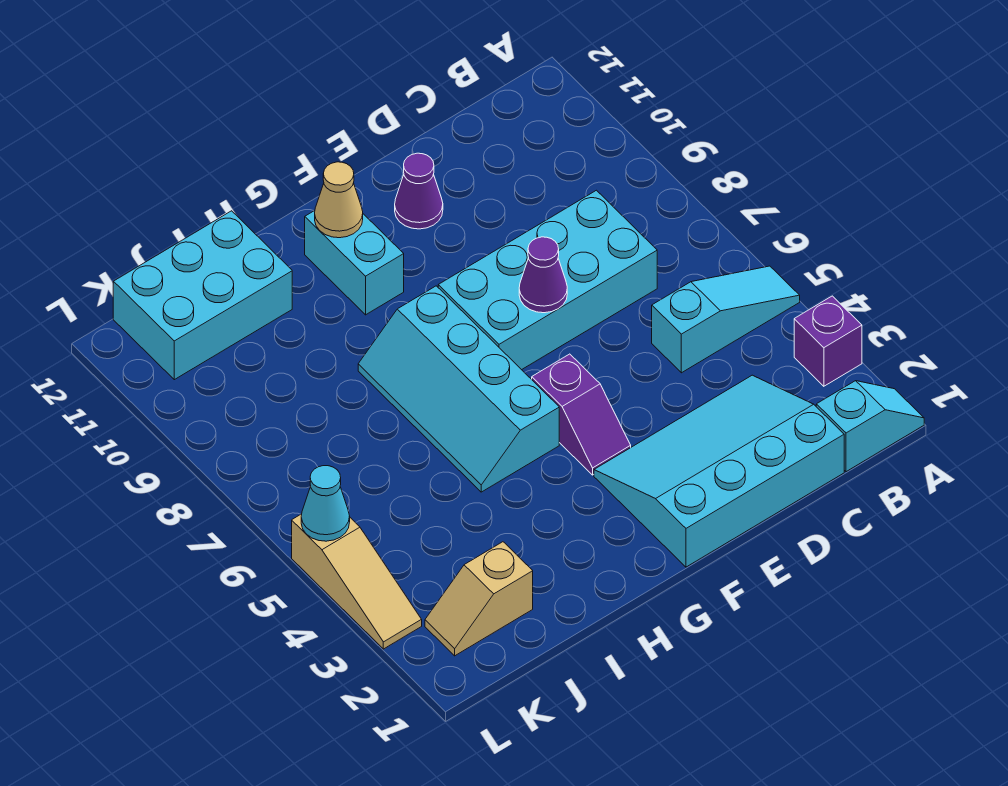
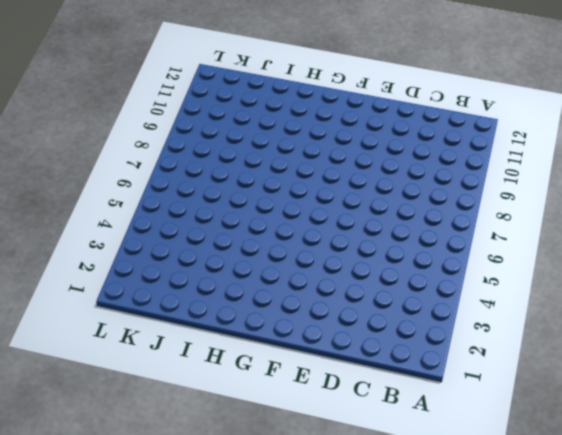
none -> cyan 1x2 slope [816,381,924,472]
none -> purple 1x1 brick [794,296,862,386]
none -> cyan 1x3 slope [652,266,800,373]

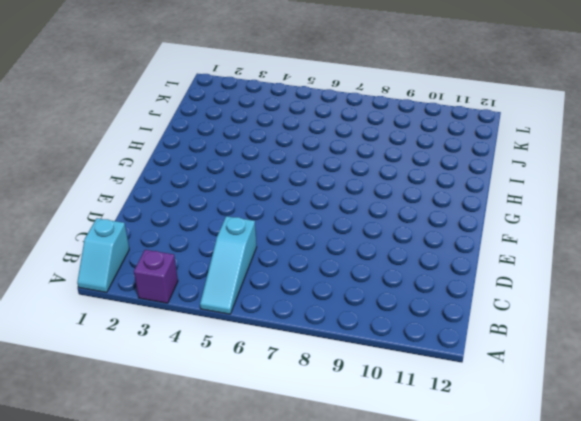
none -> cyan 3x4 slope [594,375,844,567]
none -> cyan 2x4 brick [438,190,657,370]
none -> purple 1x1 cone [395,153,443,229]

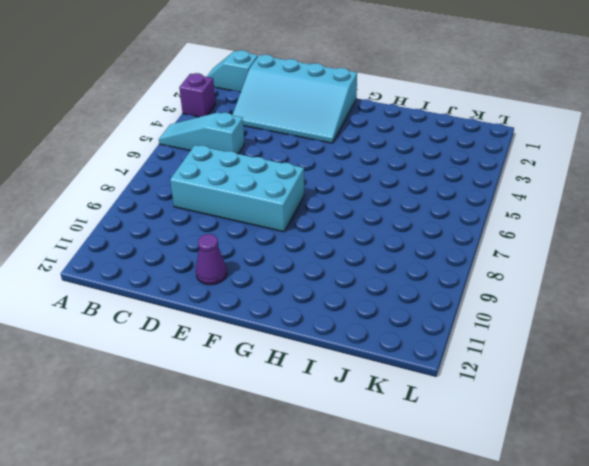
none -> purple 1x2 slope [532,354,631,475]
none -> cyan 2x4 slope [358,286,559,492]
none -> cyan 1x2 brick [305,211,404,315]

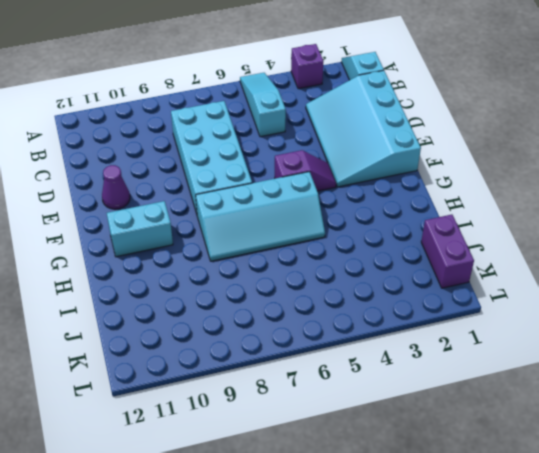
purple 1x2 brick [421,215,474,288] -> none
none -> cyan 2x3 brick [113,211,292,380]
none -> tan 1x2 slope [425,542,533,656]
none -> tan 1x3 slope [292,514,422,649]

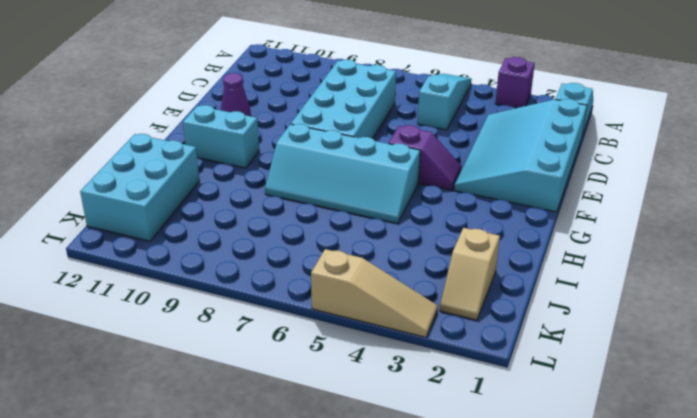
none -> purple 1x1 cone [519,237,567,313]
none -> tan 1x1 cone [315,162,363,238]
none -> cyan 1x1 cone [301,466,350,541]

